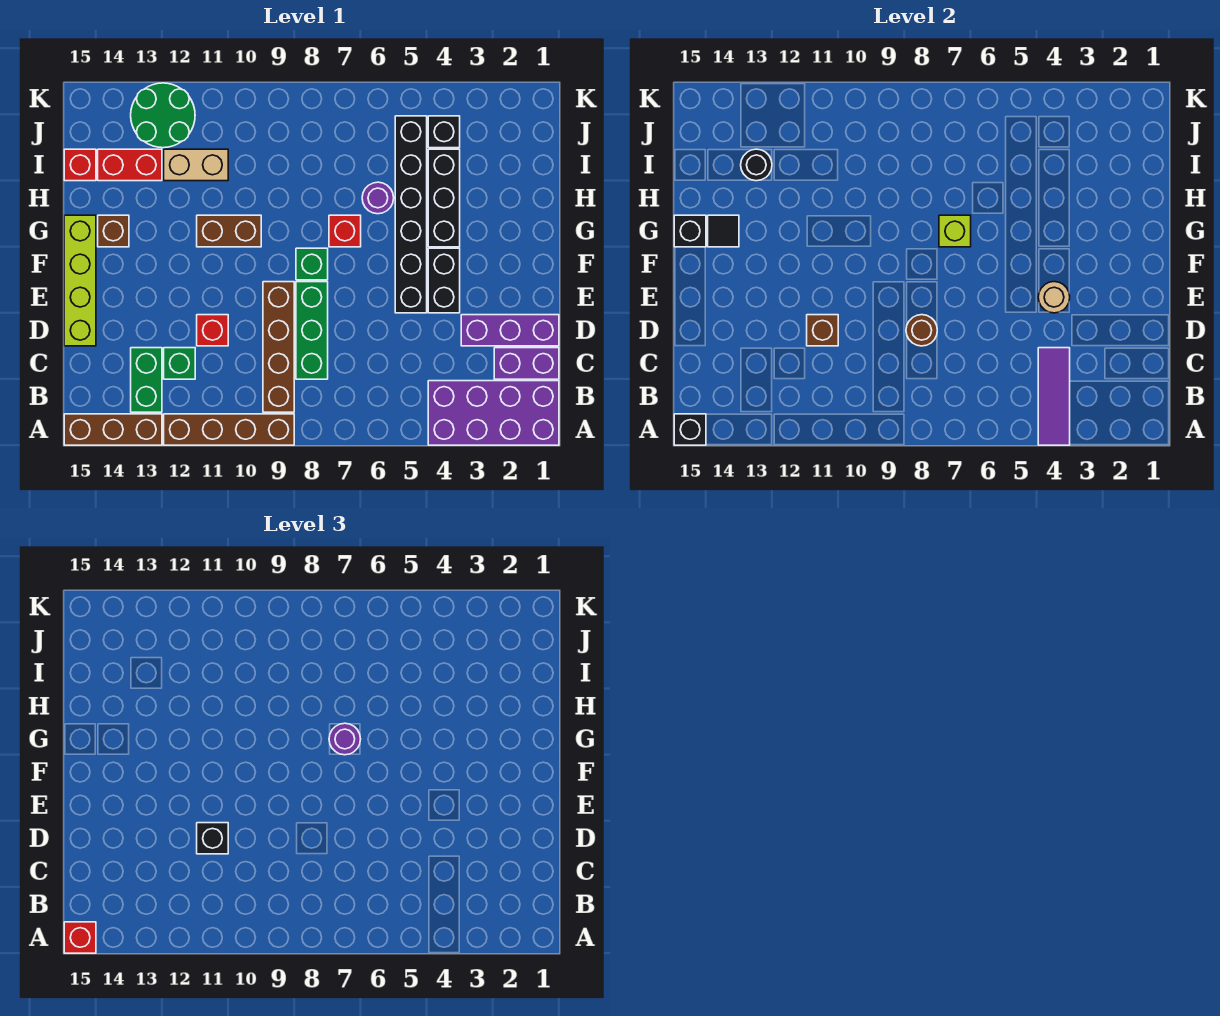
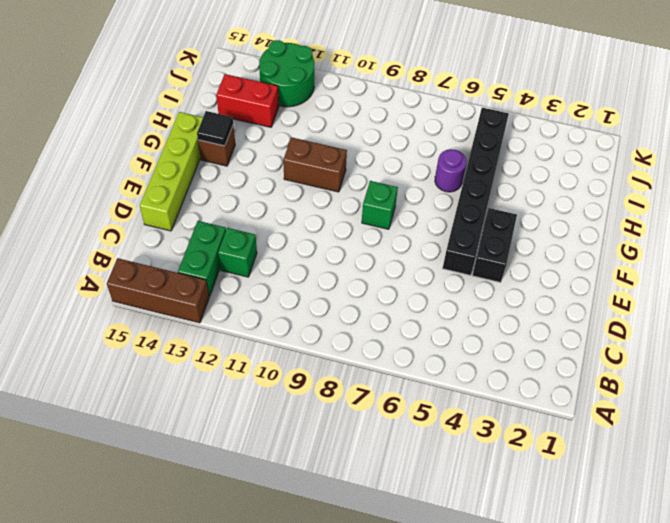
none -> purple 2x4 brick [428,381,559,445]
none -> brown 1x4 brick [164,414,294,445]
none -> brown 1x4 brick [263,282,294,412]
none -> purple 1x2 brick [494,348,559,379]

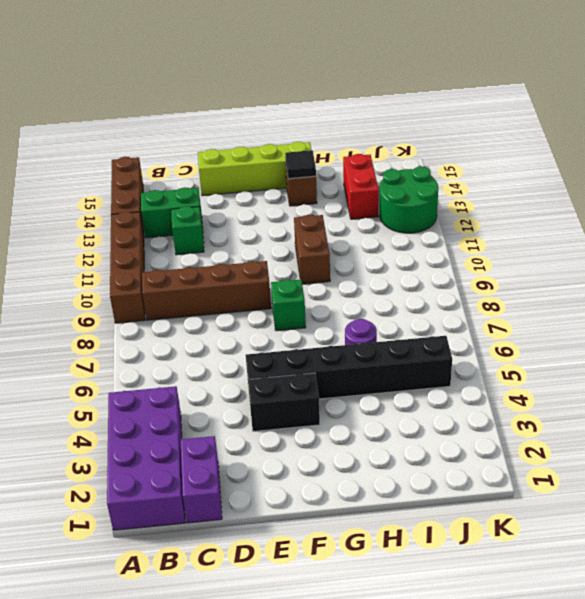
none -> green 1x3 brick [296,282,328,379]
none -> purple 1x3 brick [461,315,559,346]
none -> red 1x1 brick [197,315,228,346]
none -> black 1x3 brick [428,149,460,247]

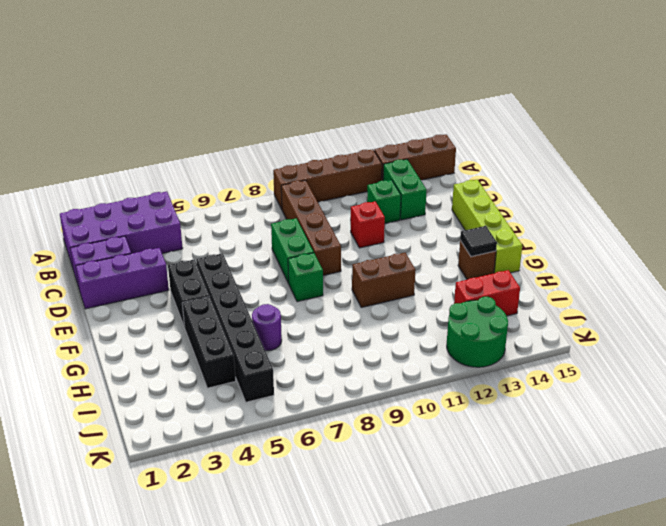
green 1x2 brick [271,218,314,283] -> green 1x3 brick [296,282,328,379]
none -> red 1x1 brick [329,215,361,247]
none -> tan 1x2 brick [164,149,228,181]
none -> red 1x1 brick [64,149,96,181]
none -> black 1x1 brick [428,116,460,148]

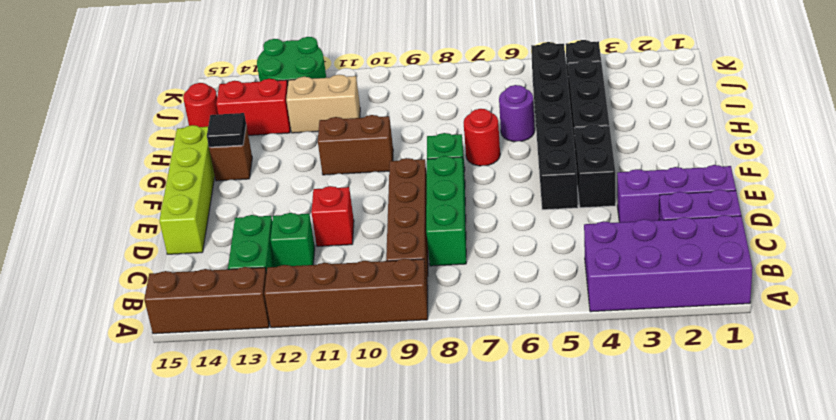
red 1x1 round brick [464,109,500,166] -> red 1x1 brick [329,215,361,247]
red 1x1 round brick [183,83,218,127] -> red 1x1 brick [64,149,96,181]
none -> purple 1x3 tile [1038,348,1070,445]
none -> black 1x1 brick [674,414,706,445]
none -> brown 1x1 round brick [906,315,937,346]
none -> brown 1x1 brick [807,315,838,346]

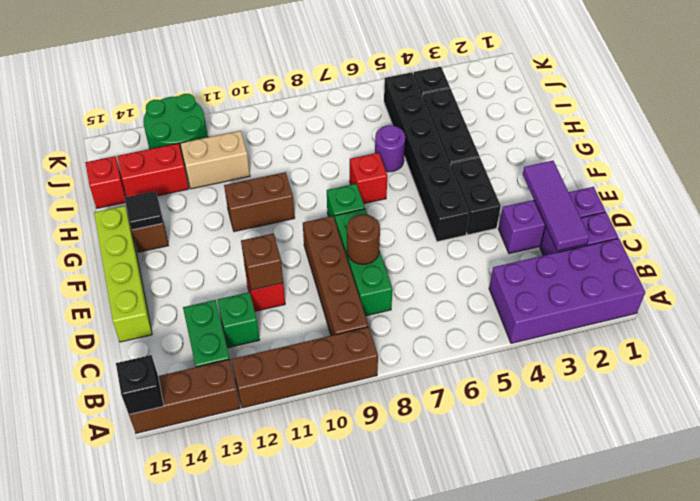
purple 1x3 tile [523,161,589,251] -> purple 1x3 tile moved to [1038,348,1070,445]
none -> tan 1x1 round brick [1038,282,1070,313]
none -> lime 1x1 brick [939,215,971,247]
none -> black 1x1 brick [674,215,706,247]
none -> black 1x1 round brick [741,149,772,181]

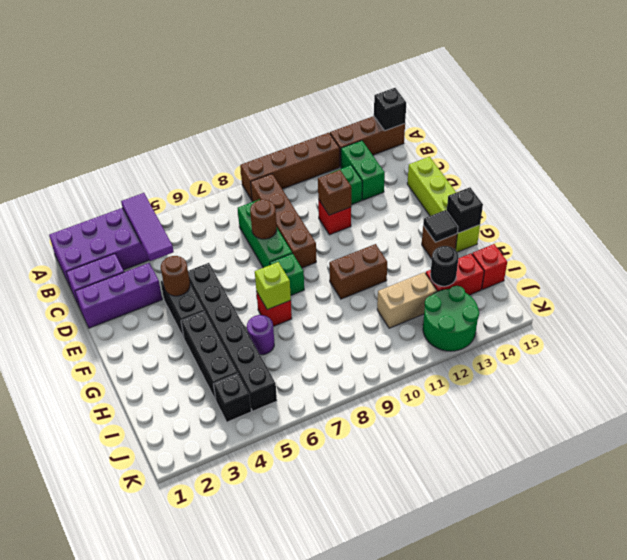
brown 1x1 round brick [161,256,190,296] -> tan 1x1 round brick [1038,282,1070,313]
none -> red 1x1 brick [64,922,96,953]
none -> black 1x1 brick [197,823,228,854]
none -> purple 1x1 round brick [329,723,361,755]

